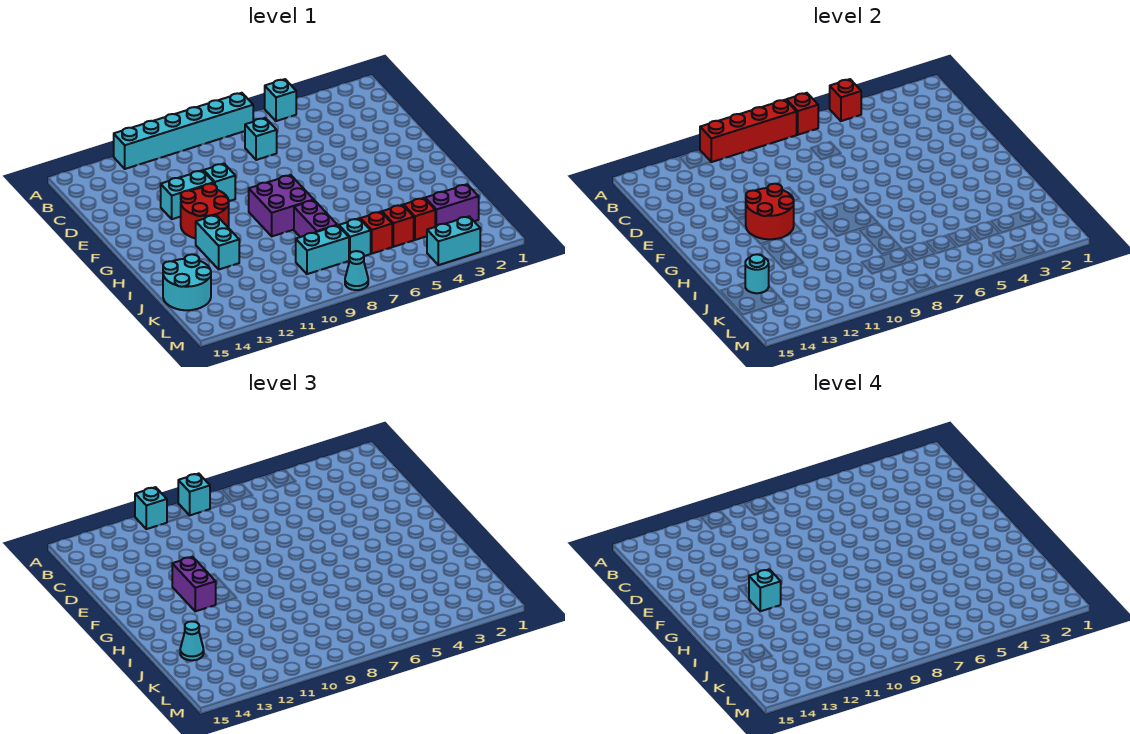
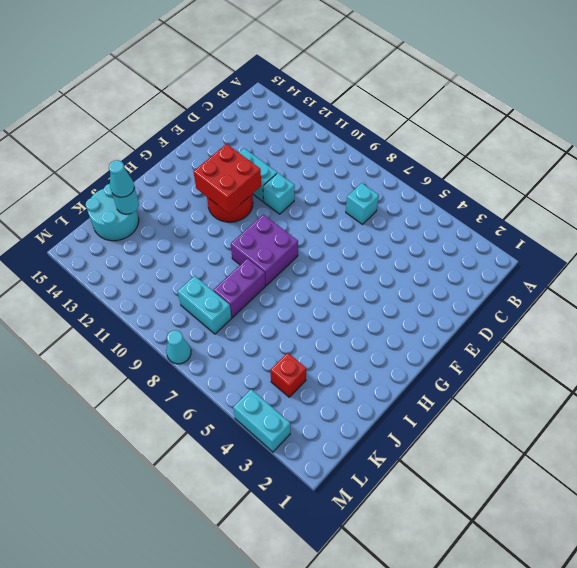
red 2x2 brick [194,144,261,214] -> red 2x2 round brick [746,184,794,239]
none -> cyan 1x1 brick [265,79,296,121]
none -> cyan 1x6 brick [114,93,253,169]
none -> cyan 1x2 brick [196,215,239,269]

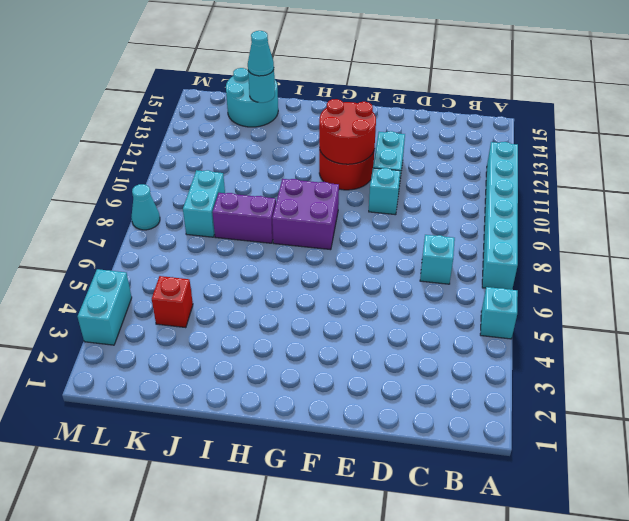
none -> cyan 1x2 brick [196,215,239,269]
none -> purple 1x2 brick [425,184,479,227]
none -> red 1x1 brick [382,205,414,247]

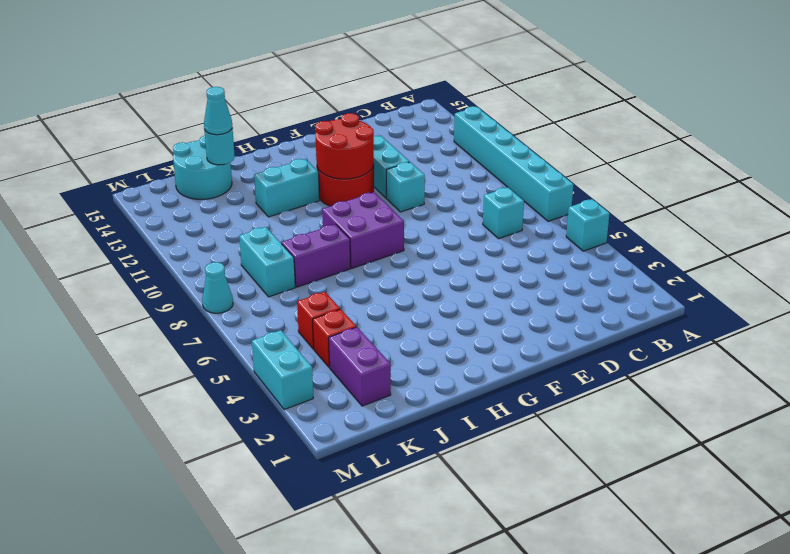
none -> red 1x1 brick [360,212,392,254]
none -> cyan 1x1 brick [339,219,371,256]
none -> red 1x1 brick [830,79,861,121]

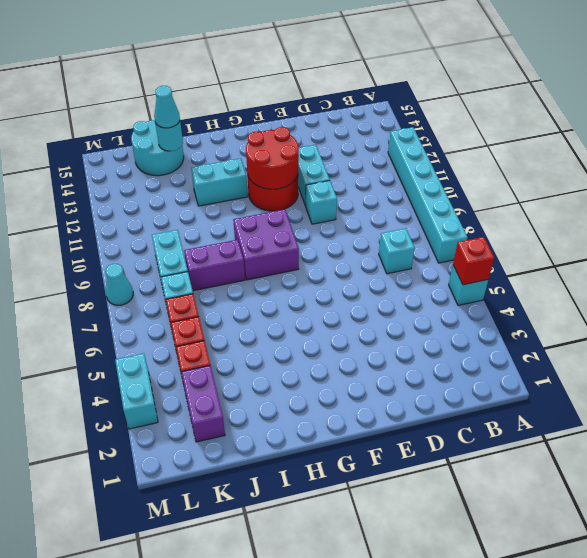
none -> red 1x1 brick [787,93,818,135]
none -> red 1x4 brick [700,100,797,162]
none -> cyan 1x1 brick [178,474,210,515]

